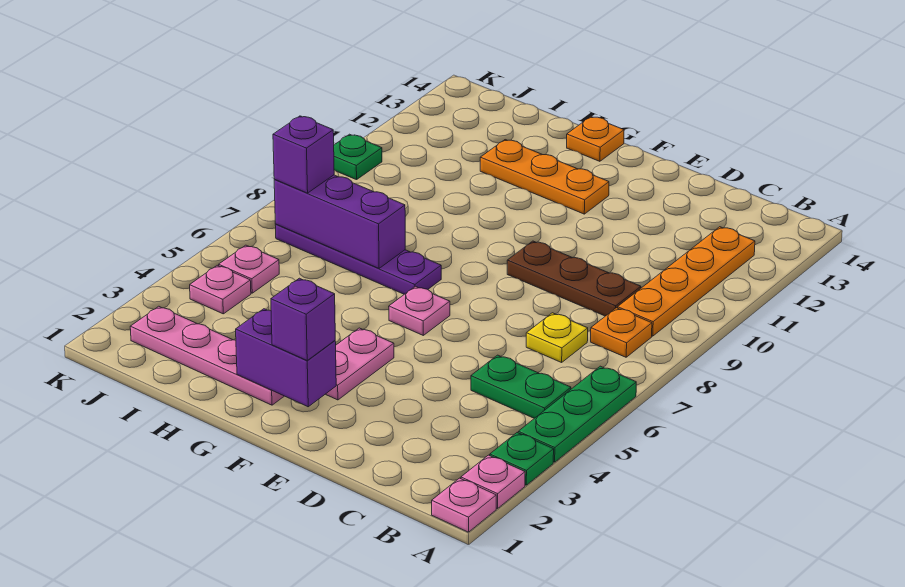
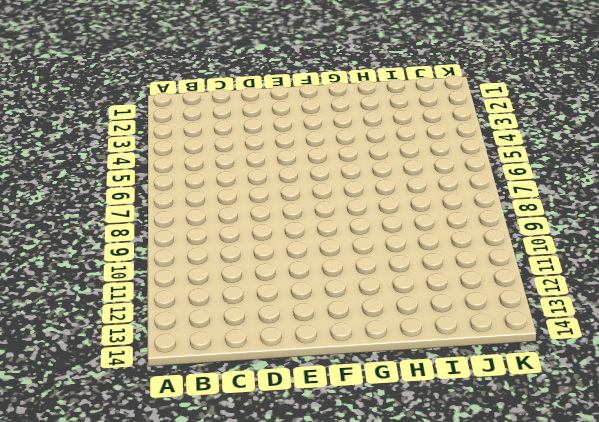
none -> pink 1x1 plate [432,478,496,532]
none -> pink 1x1 plate [461,455,525,509]
none -> green 1x1 plate [490,433,554,485]

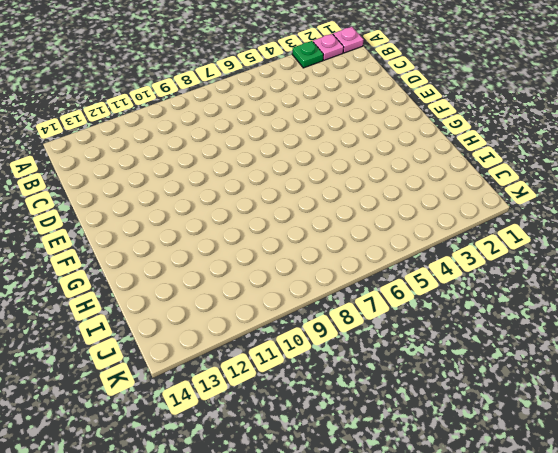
none -> green 1x3 plate [518,366,636,462]
none -> green 1x2 plate [471,355,571,418]
none -> orange 1x1 plate [591,308,652,357]

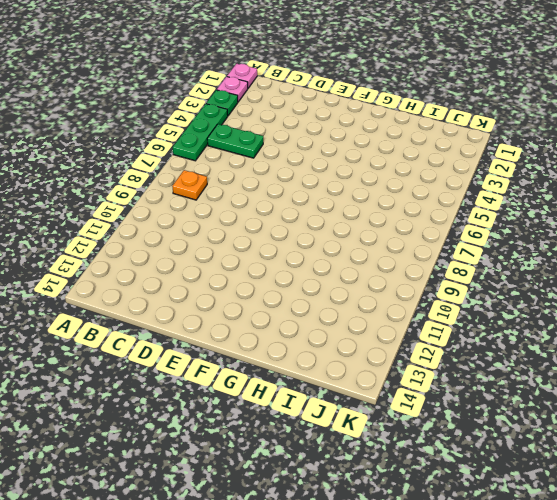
none -> orange 1x4 plate [618,227,755,336]
none -> yellow 1x1 plate [526,313,588,362]
none -> brown 1x3 plate [507,241,641,316]

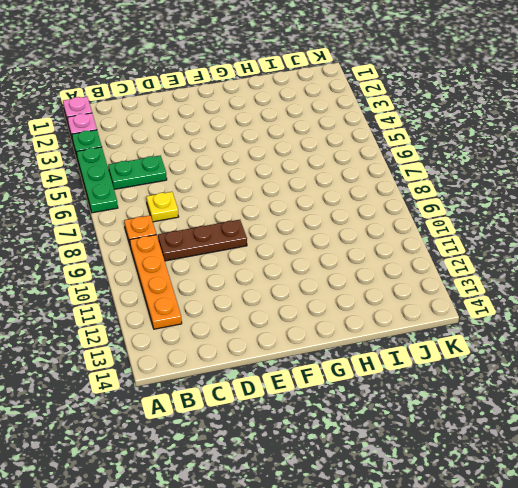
none -> pink 1x2 plate [326,328,394,400]
none -> pink 1x1 plate [389,286,450,335]
none -> orange 1x3 plate [480,140,609,214]

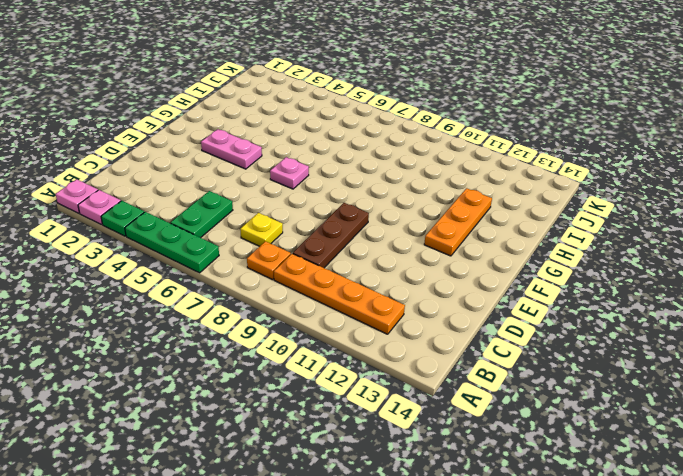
none -> pink 1x4 plate [130,306,284,405]
none -> purple 1x4 plate [275,224,441,294]
none -> orange 1x1 plate [567,117,624,161]

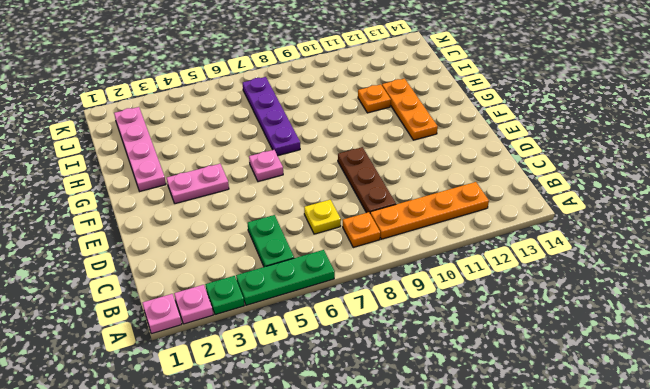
orange 1x1 plate [358,84,391,113] -> orange 1x1 plate moved to [567,117,624,161]
none -> pink 1x1 plate [190,265,251,314]
none -> pink 1x1 plate [219,245,279,293]
none -> green 1x1 plate [334,134,382,180]

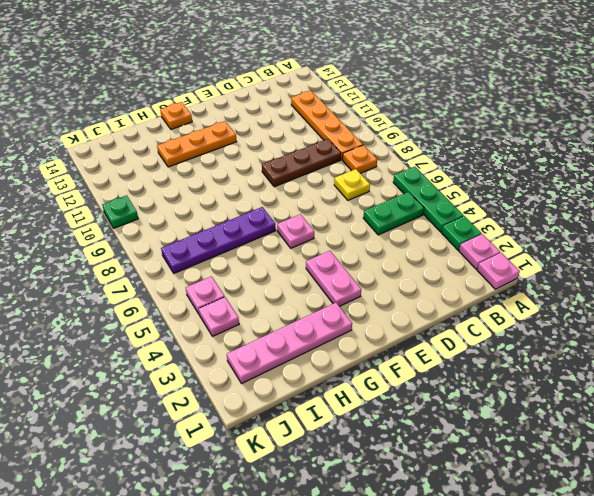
none -> purple 1x2 brick [236,309,336,407]
none -> purple 1x3 brick [274,175,405,269]
none -> purple 1x1 brick [271,278,335,360]

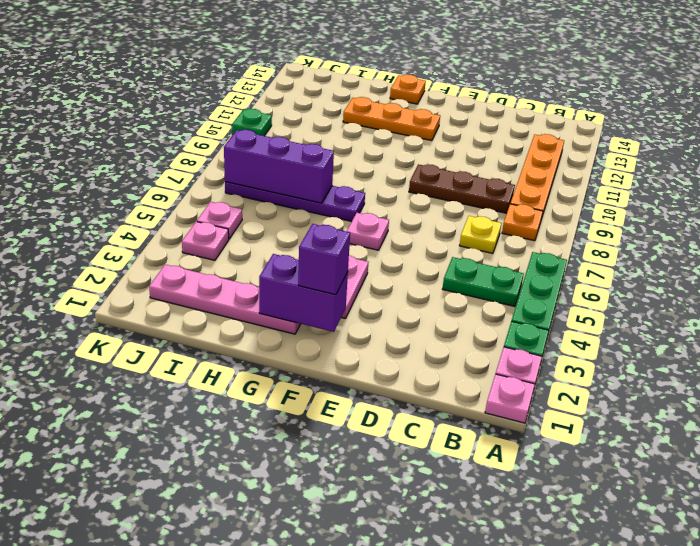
none -> purple 1x1 brick [273,116,334,193]

